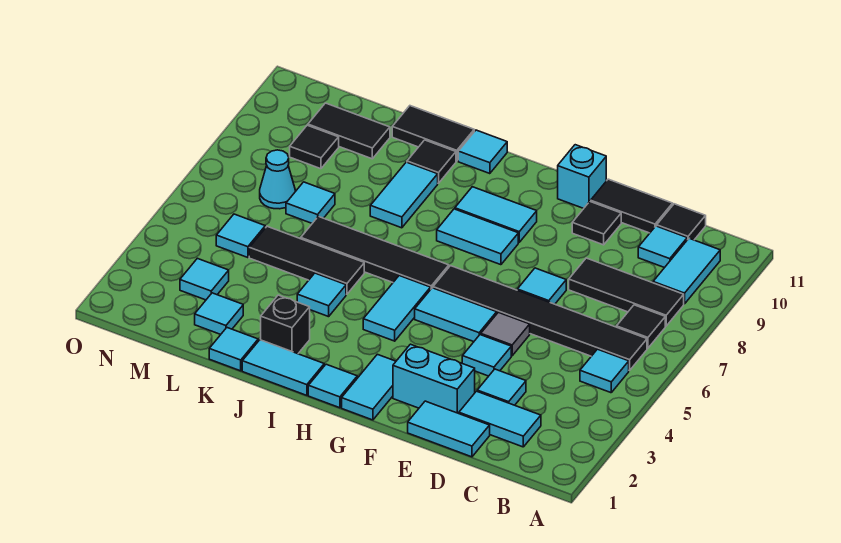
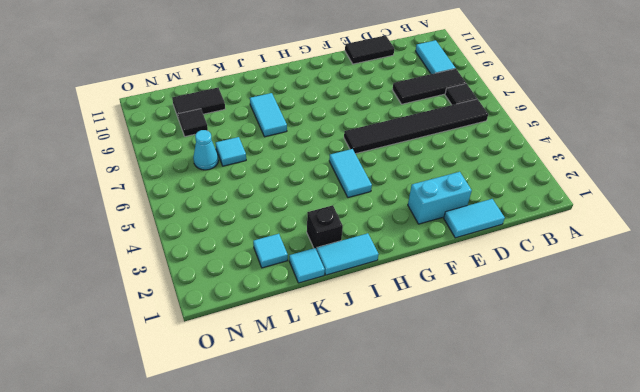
none -> cyan 1x1 tile [580,349,629,393]
none -> cyan 1x2 tile [459,391,541,447]
none -> cyan 1x1 tile [638,226,687,268]
none -> black 1x1 tile [657,204,706,240]

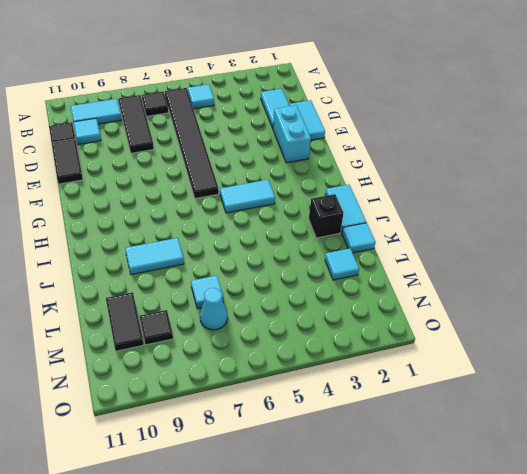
none -> cyan 1x1 tile [477,369,526,405]
none -> cyan 1x1 tile [462,335,511,376]
none -> grey 1x1 tile [481,312,530,356]
none -> cyan 1x1 tile [517,268,566,304]

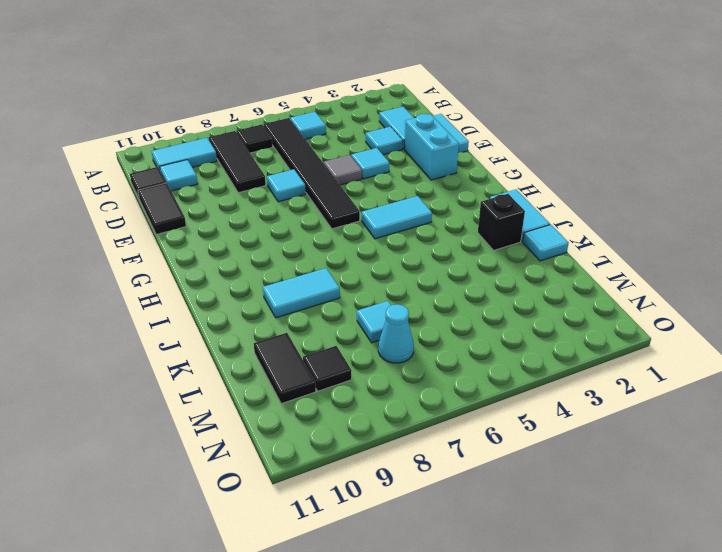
none -> black 1x1 tile [572,201,621,245]
none -> cyan 1x2 tile [415,288,497,342]
none -> cyan 1x1 brick [558,145,606,208]
none -> cyan 1x2 tile [342,354,396,420]

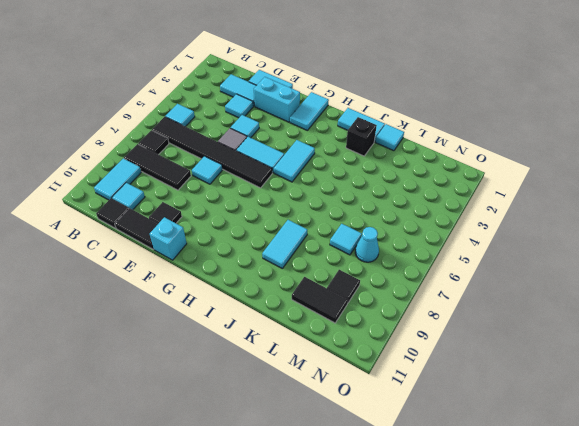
none -> cyan 1x2 tile [437,209,518,265]
none -> cyan 1x2 tile [455,187,537,242]
none -> cyan 1x1 tile [308,364,357,408]
none -> black 1x4 tile [301,216,449,288]

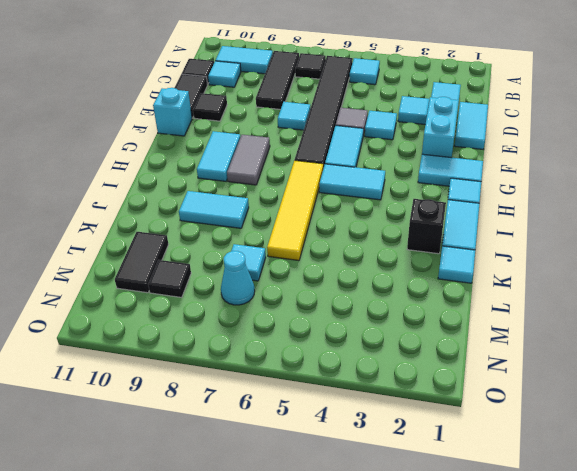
grey 1x2 tile [227,135,270,185] -> cyan 1x2 tile [437,209,518,265]
yellow 1x4 tile [267,160,323,260] -> black 1x4 tile [301,216,449,288]
none -> cyan 1x1 tile [458,130,507,174]
none -> cyan 1x1 tile [297,273,346,317]
none -> black 1x3 tile [249,226,364,294]
none -> black 1x1 tile [407,140,456,183]

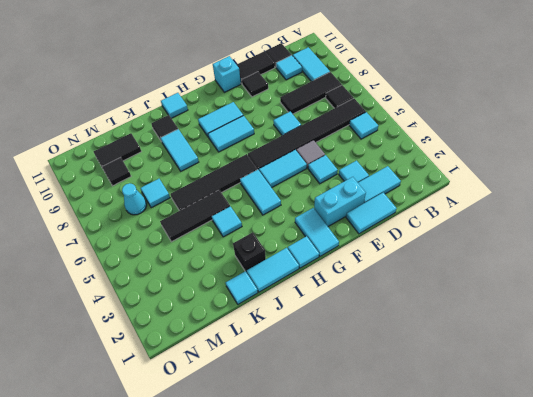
none -> black 1x2 tile [392,106,474,161]
none -> cyan 1x1 tile [195,293,243,334]
none -> cyan 1x1 tile [180,258,229,300]
none -> cyan 1x1 tile [216,214,265,258]

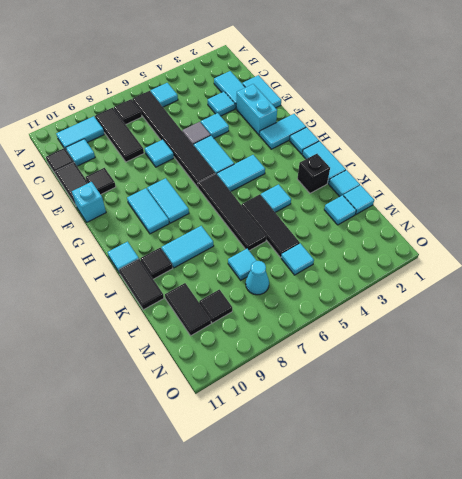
cyan 1x1 tile [343,185,374,214] -> cyan 1x1 tile moved to [180,258,229,300]

